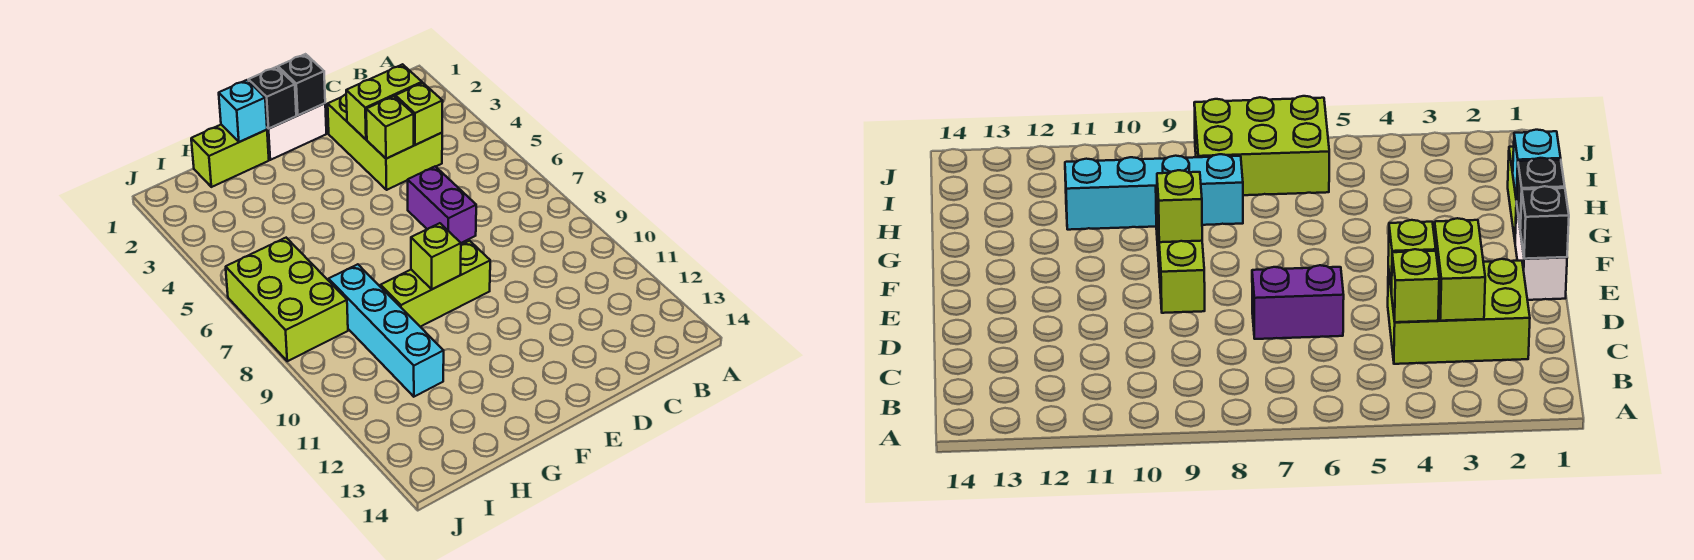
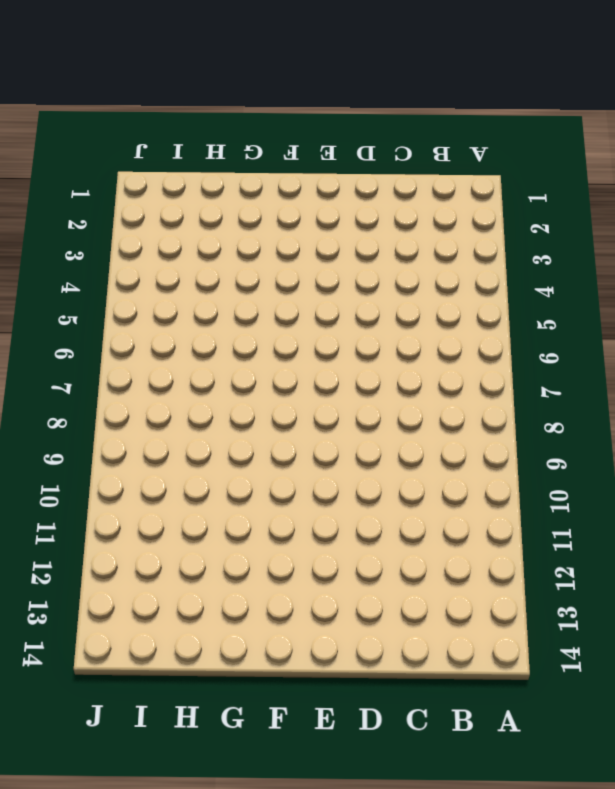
none -> lime 2x3 brick [328,95,442,190]
none -> purple 1x2 brick [408,166,476,243]
none -> white 1x2 brick [267,103,326,160]

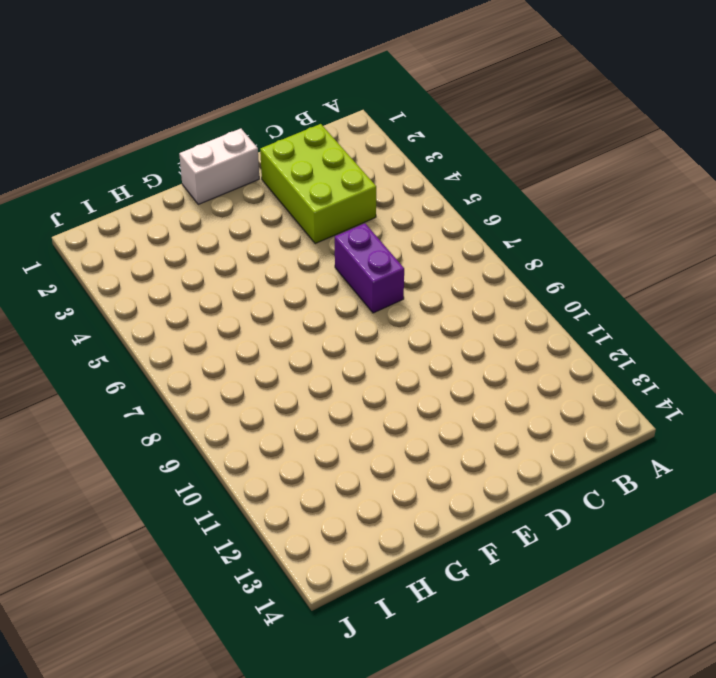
none -> lime 1x3 brick [381,241,490,327]
none -> lime 1x2 brick [191,125,269,187]
none -> cyan 1x4 brick [329,264,444,397]

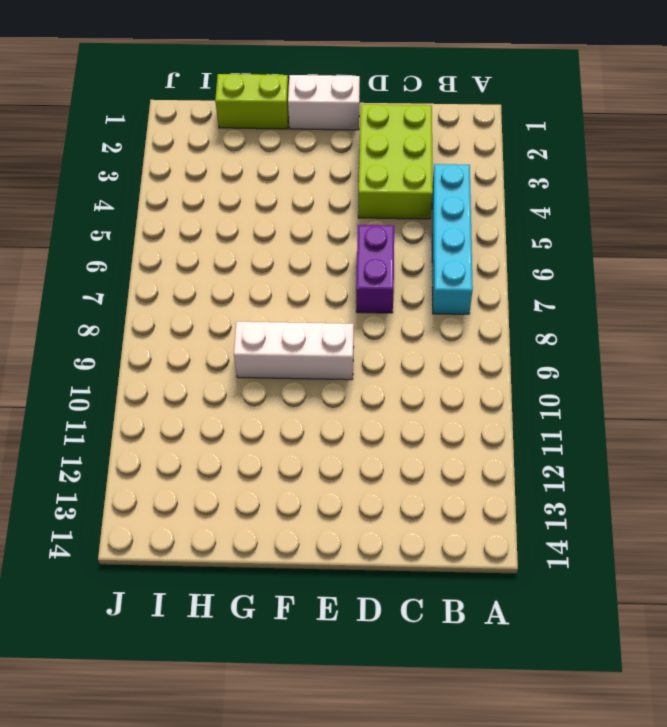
cyan 1x4 brick [432,164,473,314] -> cyan 1x4 brick moved to [329,264,444,397]
white 1x3 brick [234,322,354,380] -> lime 1x3 brick [381,241,490,327]
none -> lime 2x3 brick [226,238,348,361]
none -> lime 1x2 brick [346,64,422,139]
none -> lime 1x1 brick [395,83,443,145]

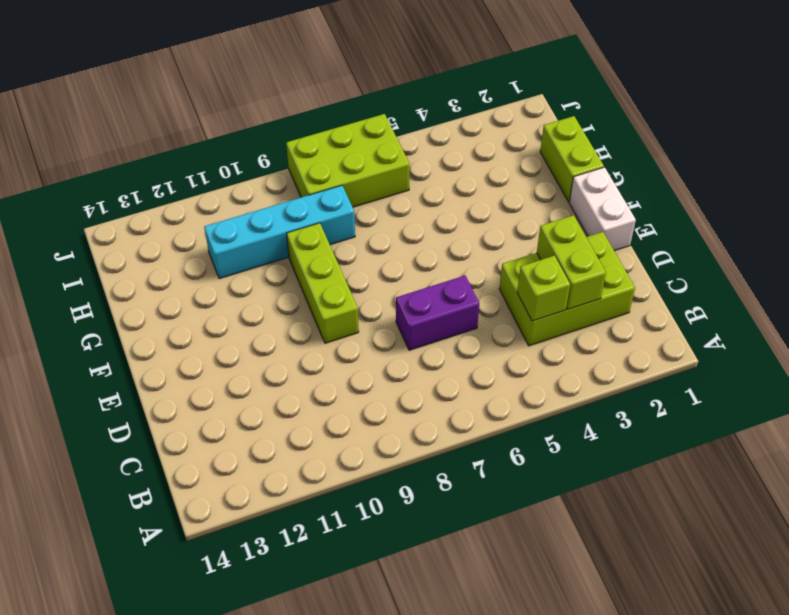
none -> lime 1x1 brick [366,96,414,159]
none -> black 1x1 brick [278,54,325,115]
none -> black 1x1 brick [249,67,296,129]

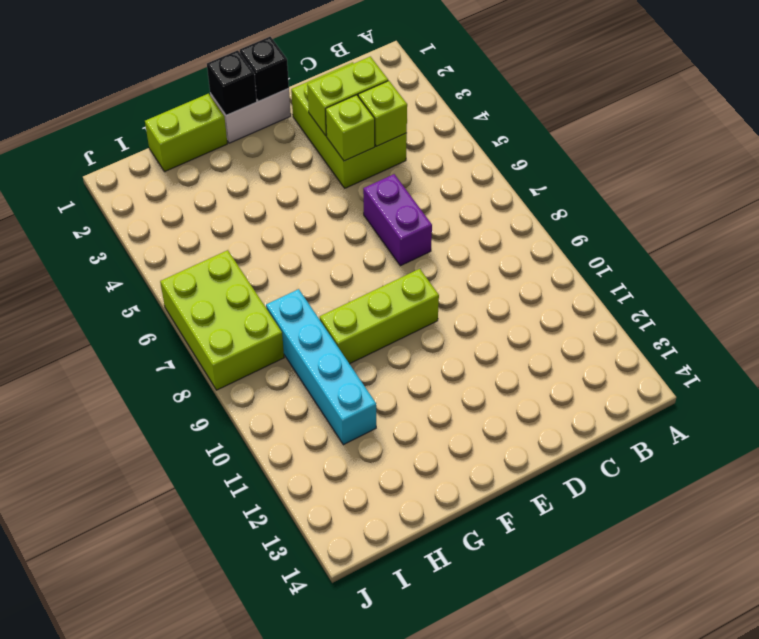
none -> lime 1x1 brick [411,223,461,289]
none -> cyan 1x1 brick [219,80,267,142]

